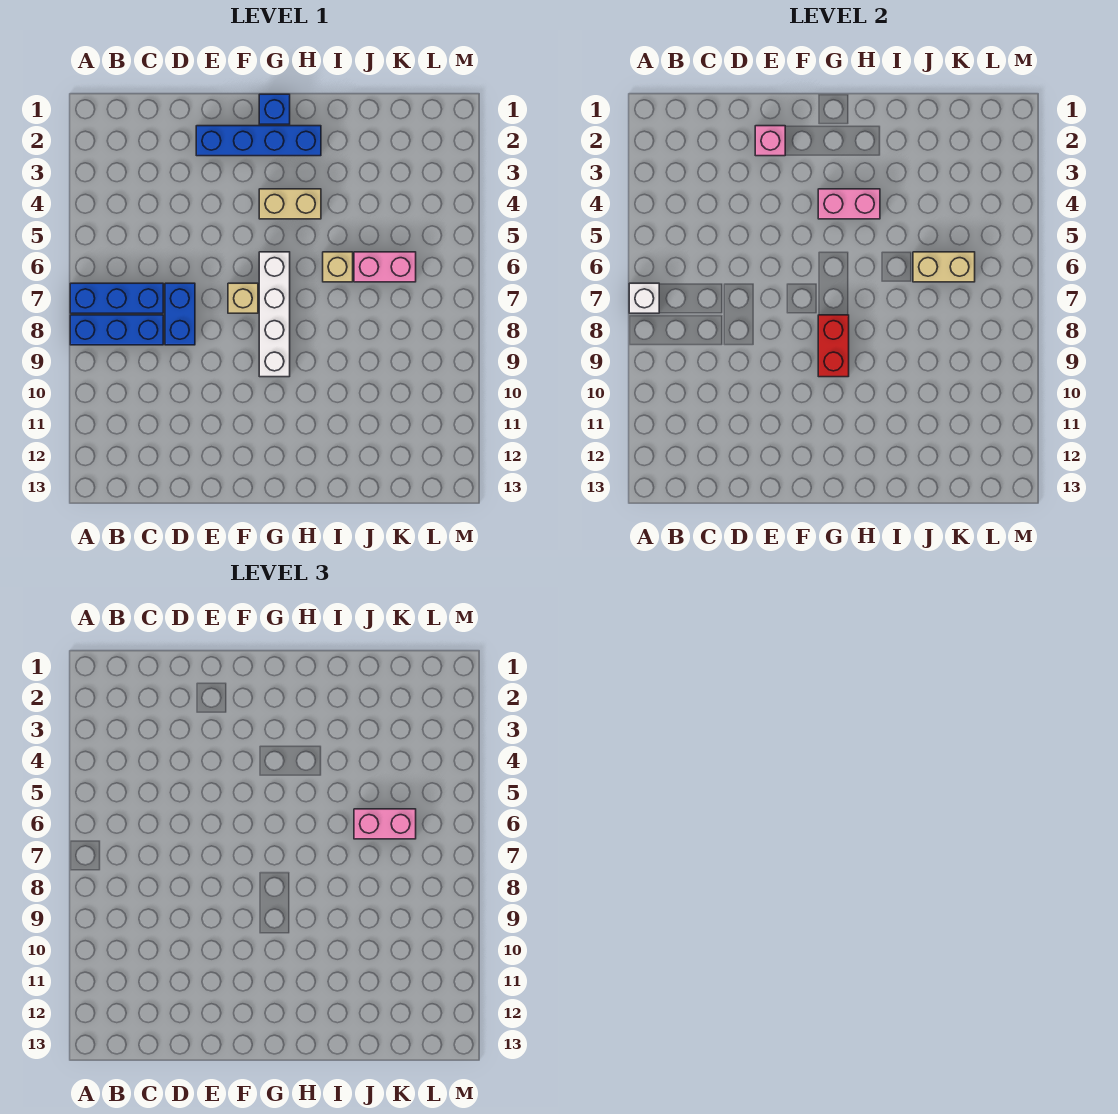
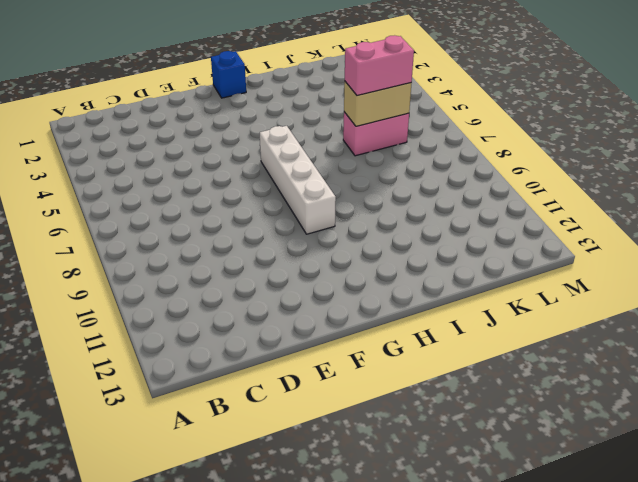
none -> blue 1x3 brick [70,283,163,313]
none -> blue 1x3 brick [70,315,163,345]
none -> blue 1x2 brick [165,283,195,345]

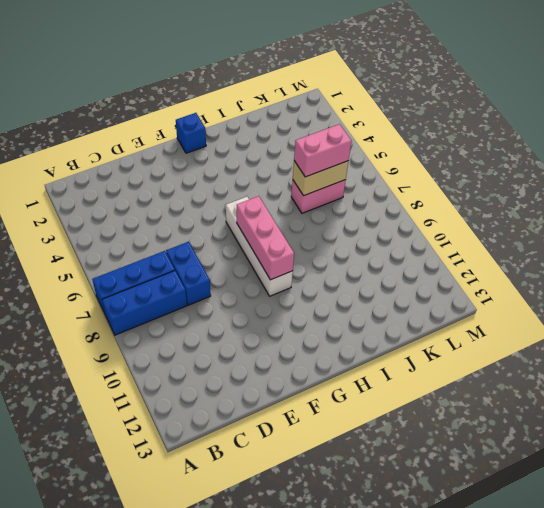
pink 1x3 brick [237,196,294,280] -> red 1x2 brick [818,315,849,377]
none -> blue 1x4 brick [196,126,321,156]
none -> tan 1x1 brick [228,283,258,313]
none -> tan 1x2 brick [259,189,321,219]

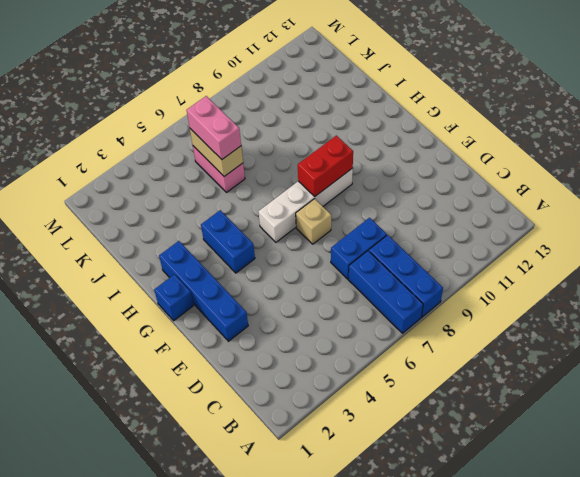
blue 1x2 brick [201,210,255,273] -> tan 1x2 brick [259,189,321,219]
none -> tan 1x1 brick [323,252,353,282]
none -> white 1x1 brick [629,283,659,313]
none -> pink 1x1 brick [755,126,785,156]

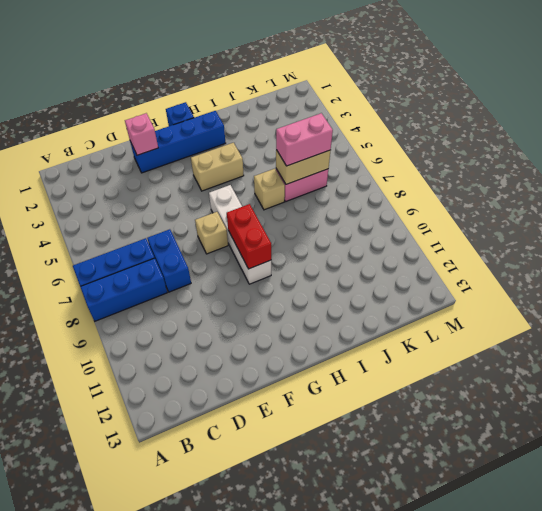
none -> white 1x1 brick [629,283,659,313]
none -> pink 1x2 brick [818,189,880,219]

